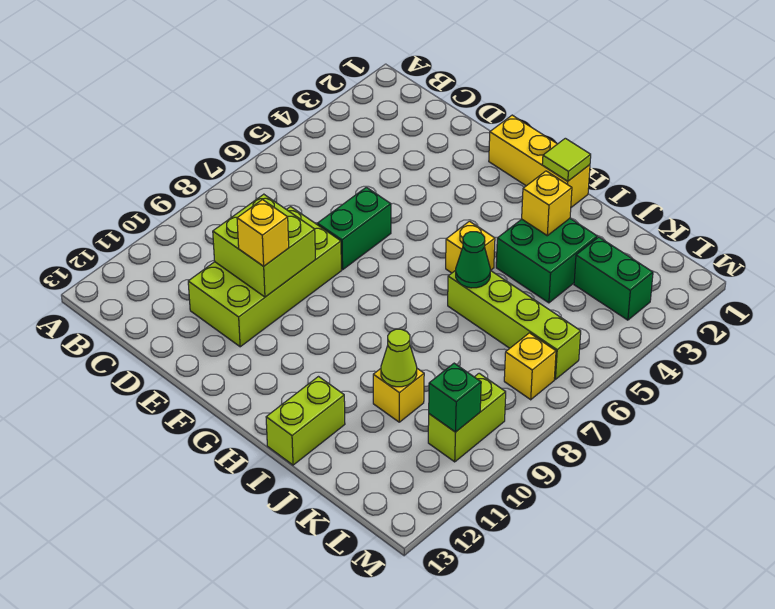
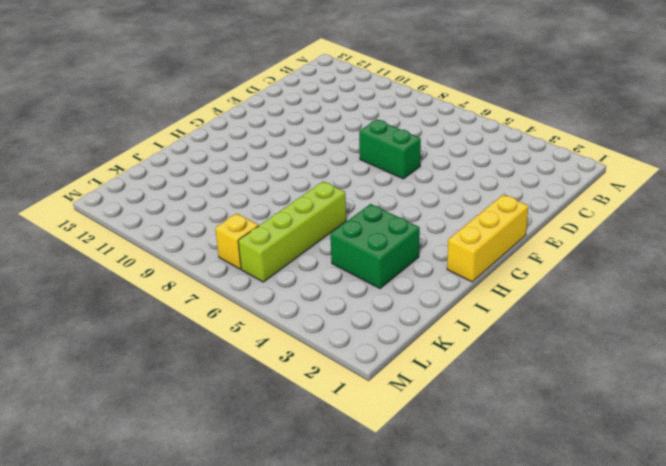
none -> lime 2x4 brick [188,207,341,347]
none -> yellow 1x1 brick [446,221,495,273]
none -> lime 1x2 brick [266,377,345,465]

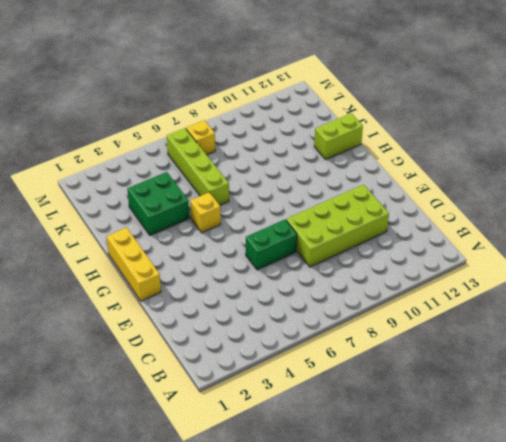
none -> yellow 1x1 brick [373,369,424,422]
none -> green 1x2 brick [574,237,653,320]
none -> lime 1x2 brick [428,373,506,462]

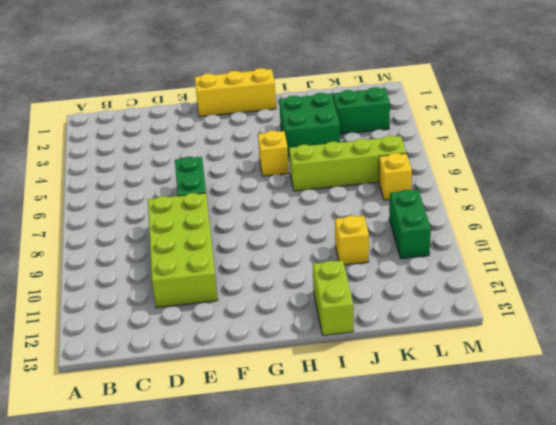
green 1x2 brick [389,190,431,259] -> lime 1x2 brick [428,373,506,462]
none -> lime 2x2 brick [213,194,316,297]
none -> lime 1x1 tile [542,138,591,181]
none -> yellow 1x1 brick [522,171,572,236]

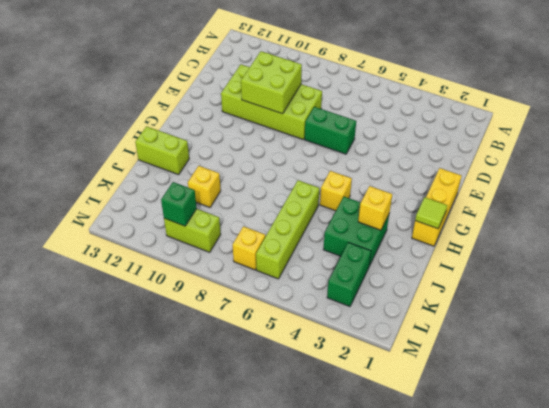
none -> green 1x1 cone [456,232,490,288]
none -> lime 1x1 cone [381,329,417,387]
none -> yellow 1x1 brick [237,200,289,266]

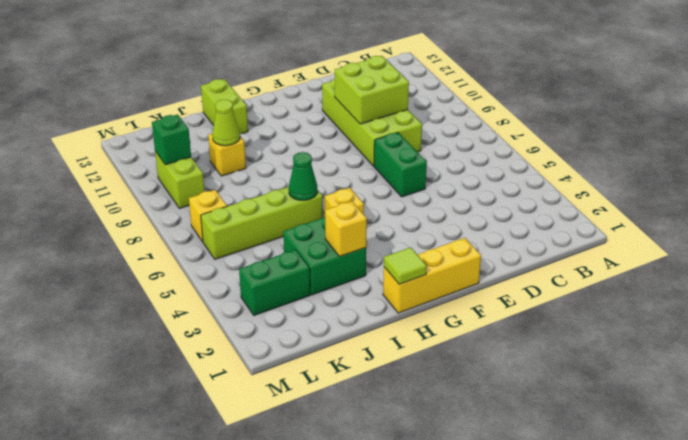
none -> yellow 1x1 brick [237,200,289,266]

